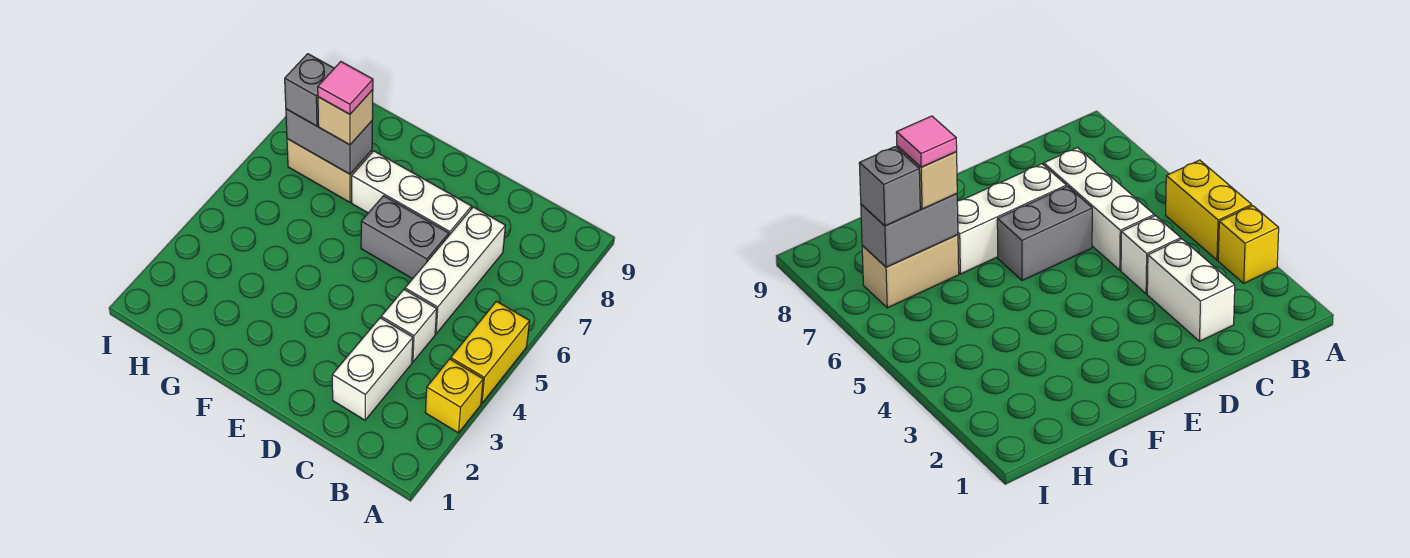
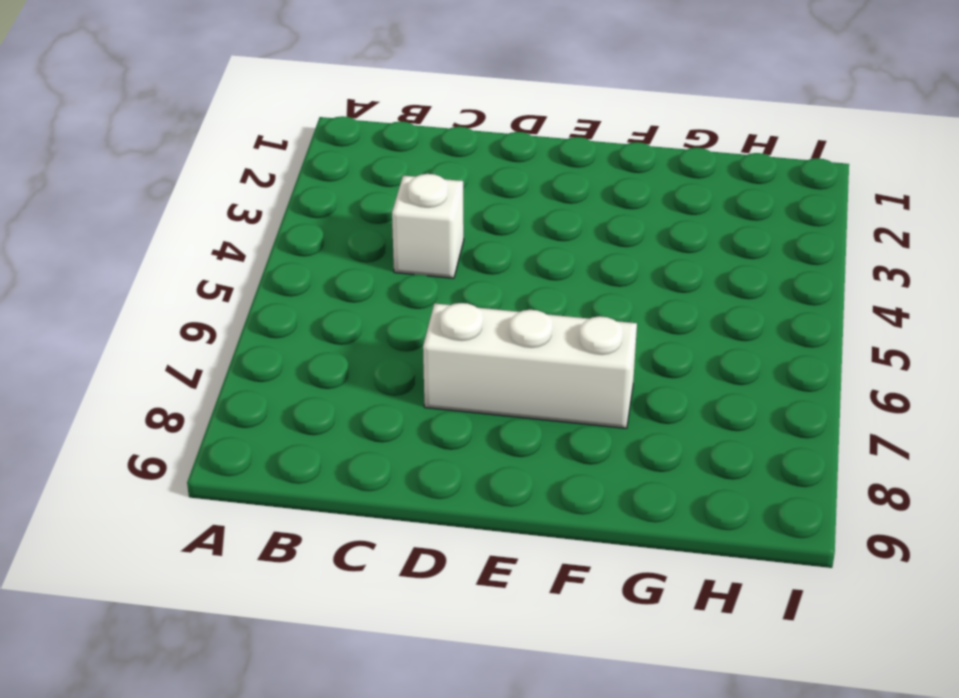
none -> yellow 1x1 brick [425,359,483,433]
none -> yellow 1x2 brick [451,301,530,403]
none -> white 1x2 brick [332,318,413,420]

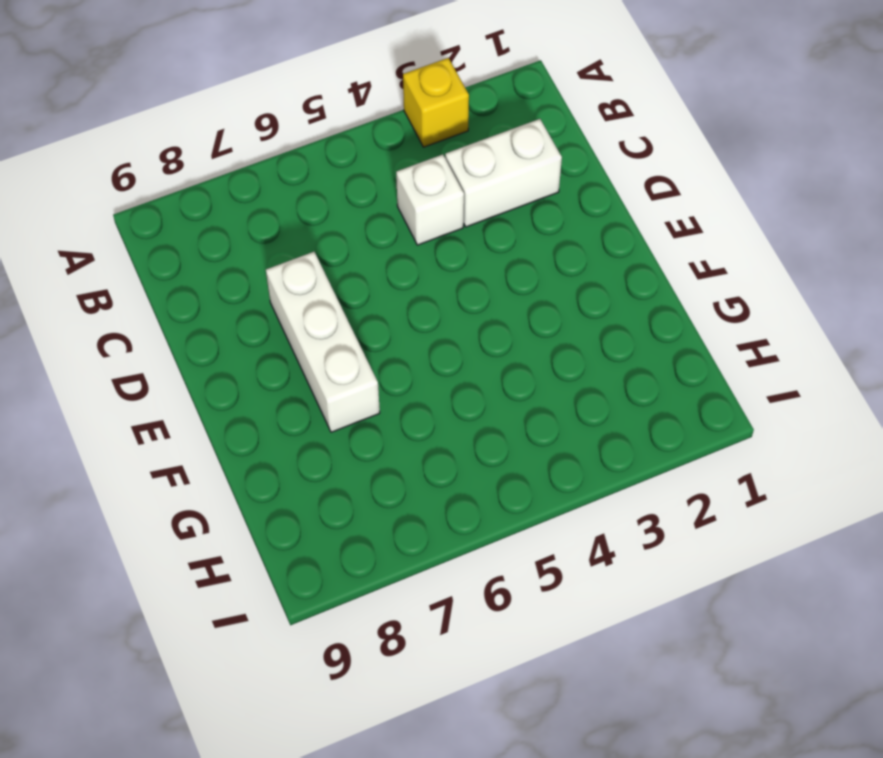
none -> yellow 1x2 brick [451,301,530,403]
none -> white 1x3 brick [405,207,505,334]
none -> grey 1x2 brick [361,196,449,279]

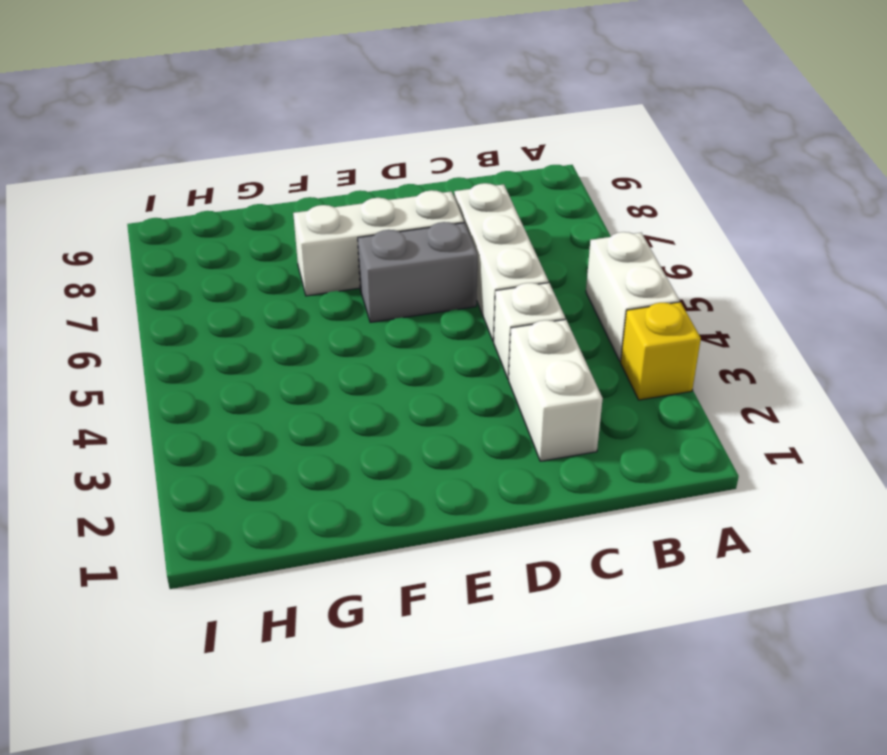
white 1x2 brick [586,232,679,361] -> yellow 1x2 brick [451,301,530,403]
none -> tan 1x2 brick [287,139,372,202]
none -> grey 1x2 brick [286,109,372,174]
none -> tan 1x1 brick [318,90,373,145]

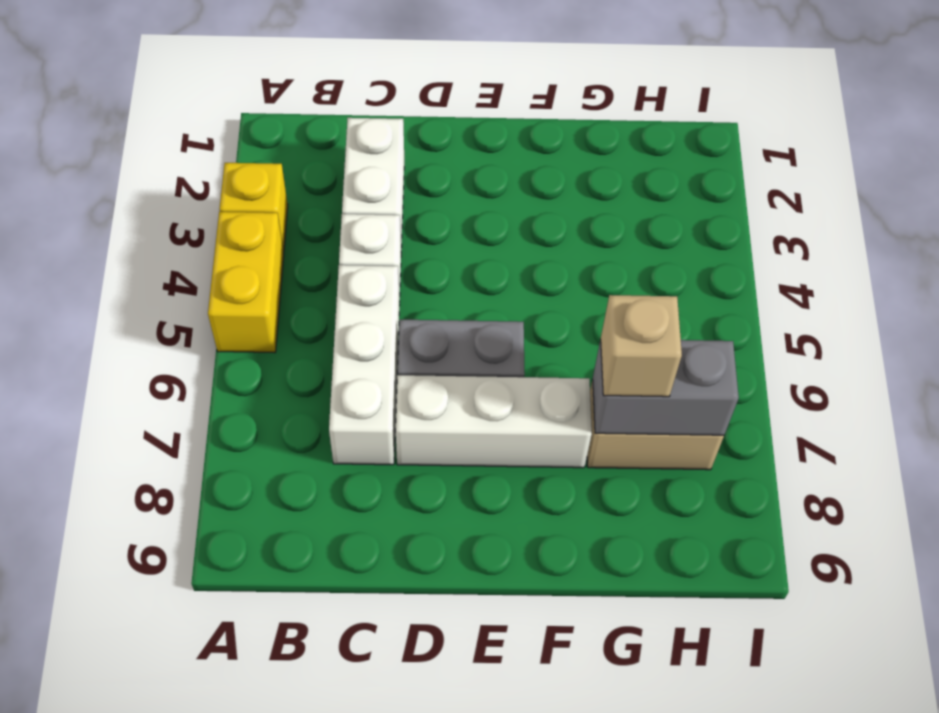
none -> grey 1x1 brick [285,54,334,126]
none -> pink 1x1 tile [318,62,373,114]

